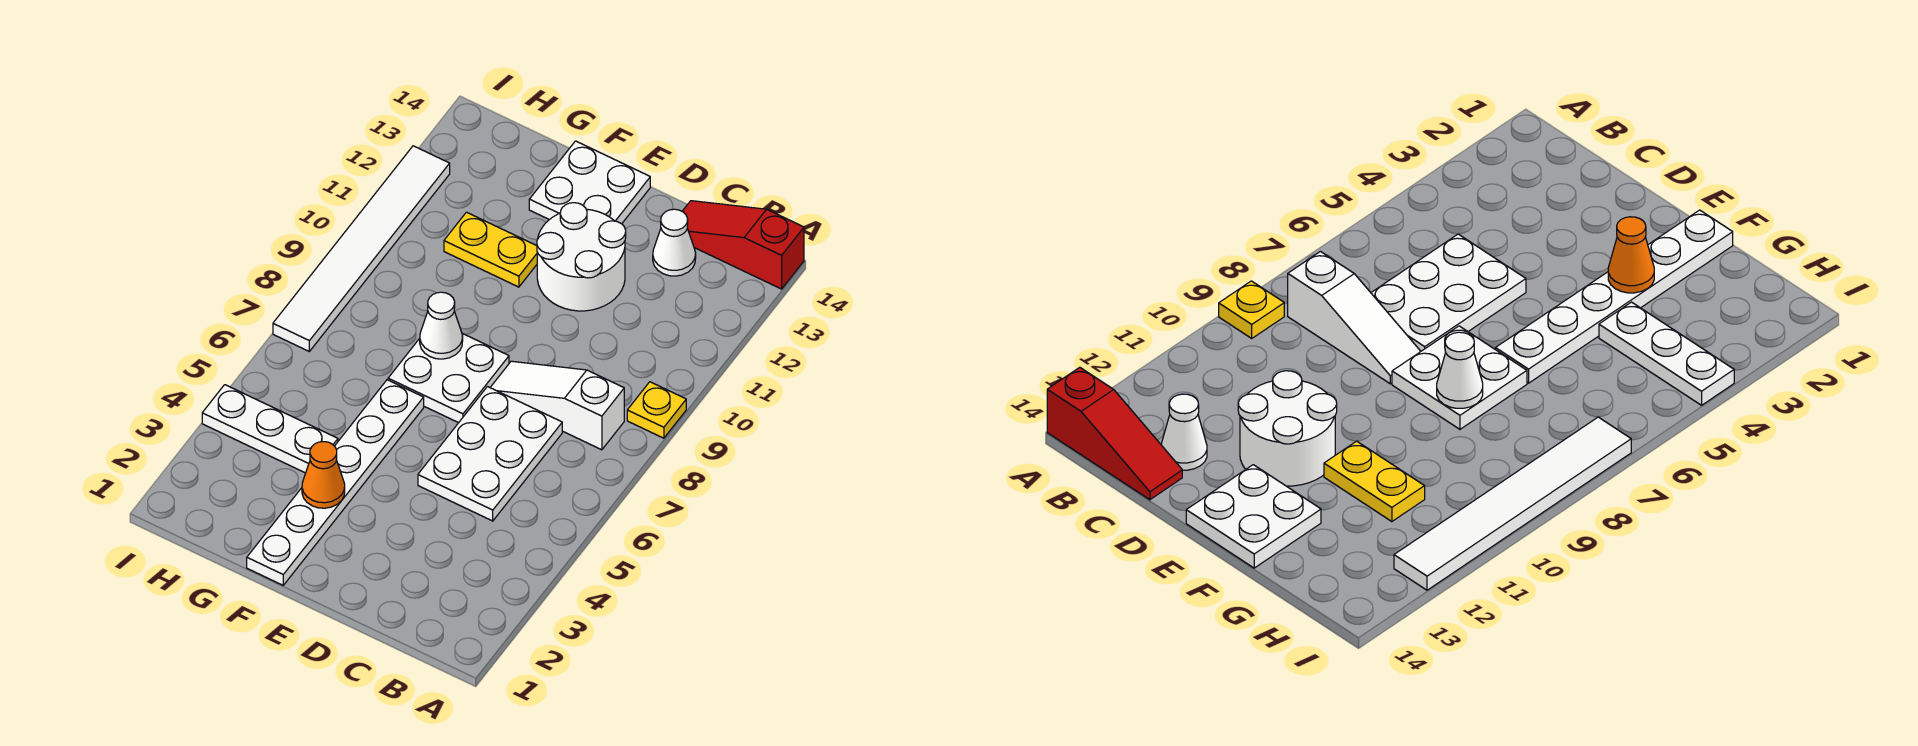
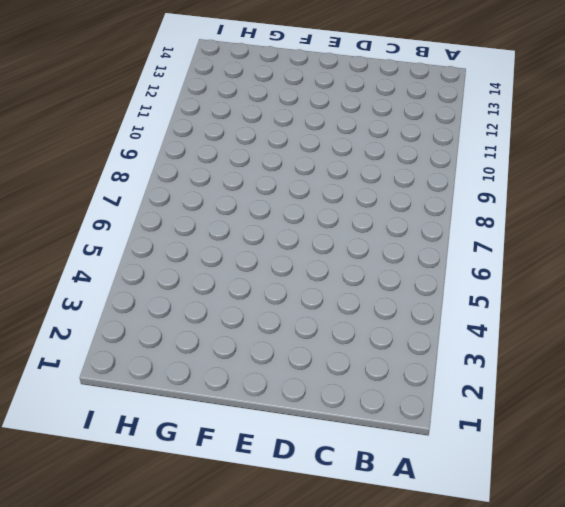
none -> yellow 1x1 plate [627,382,686,438]
none -> red 1x3 slope [682,201,804,289]
none -> white 1x3 slope [490,361,624,450]

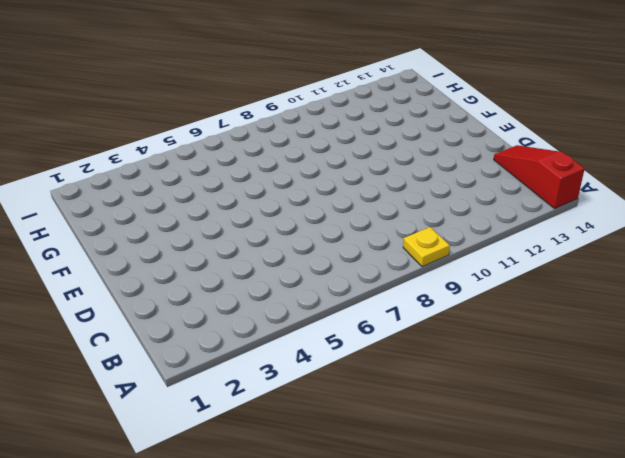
none -> white 1x3 slope [490,361,624,450]
none -> white 2x3 plate [418,387,562,521]
none -> white 1x1 cone [653,209,696,276]

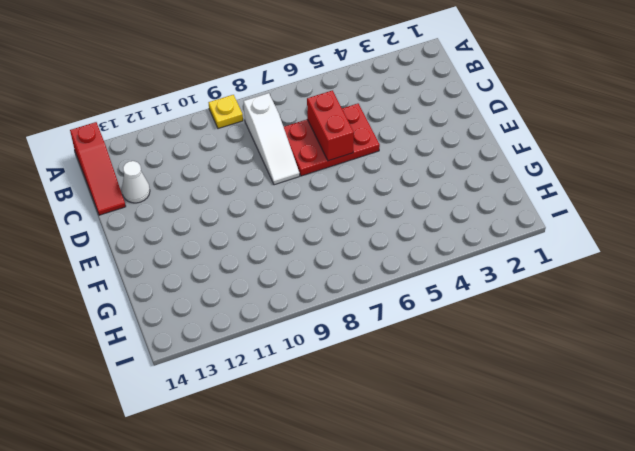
red 2x3 plate [284,104,380,176] -> white 2x3 plate [418,387,562,521]
red 1x2 brick [307,90,354,161] -> none
none -> white 2x2 round brick [537,203,626,311]
none -> white 2x2 plate [388,333,509,423]
none -> white 2x2 plate [529,141,650,224]

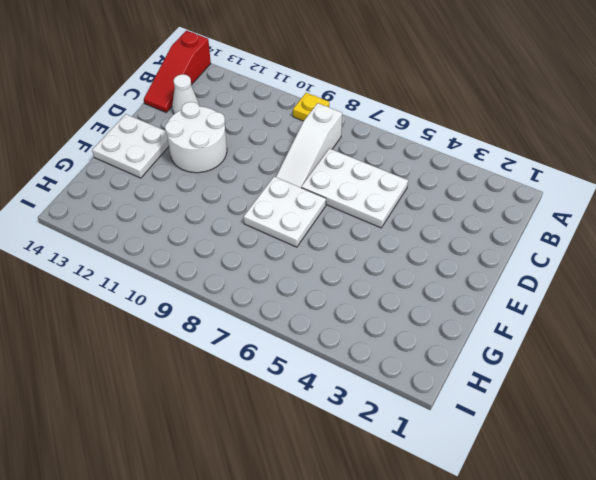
none -> white 1x6 plate [247,380,424,585]
none -> yellow 1x2 plate [444,212,537,287]
none -> white 1x3 plate [202,385,338,473]

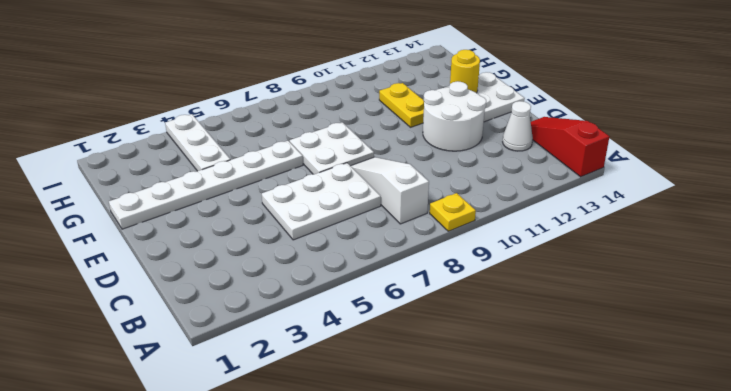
yellow 1x1 round brick [450,50,480,93] -> none
none -> white 1x6 tile [273,146,450,351]
none -> orange 1x1 cone [302,442,345,508]
none -> white 1x1 cone [420,292,463,359]

